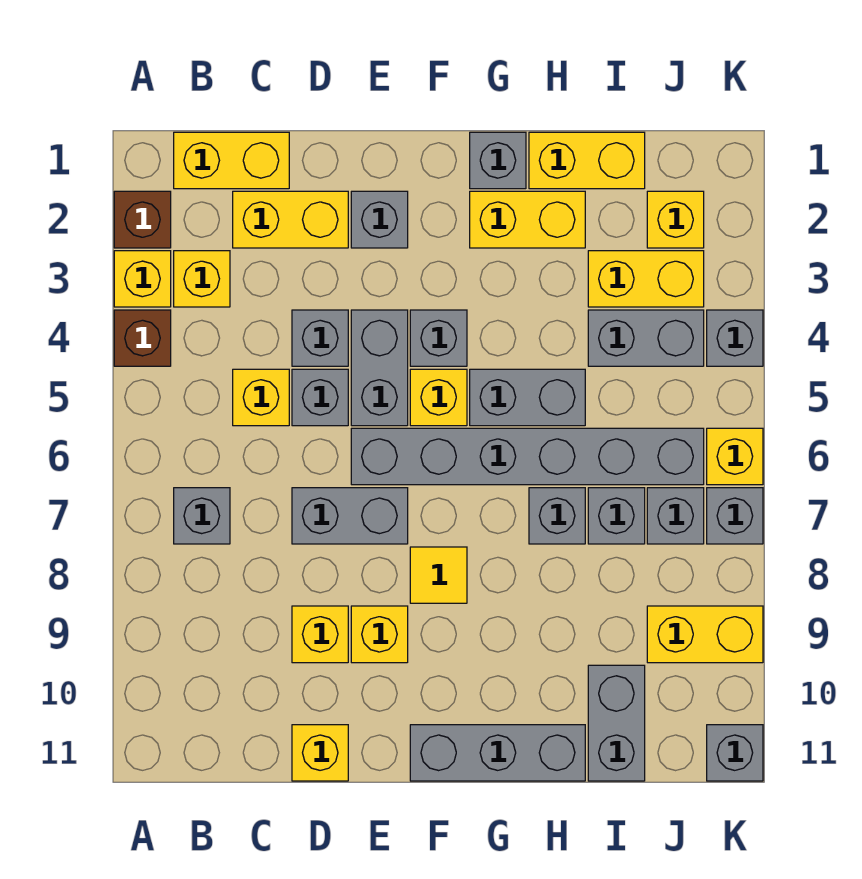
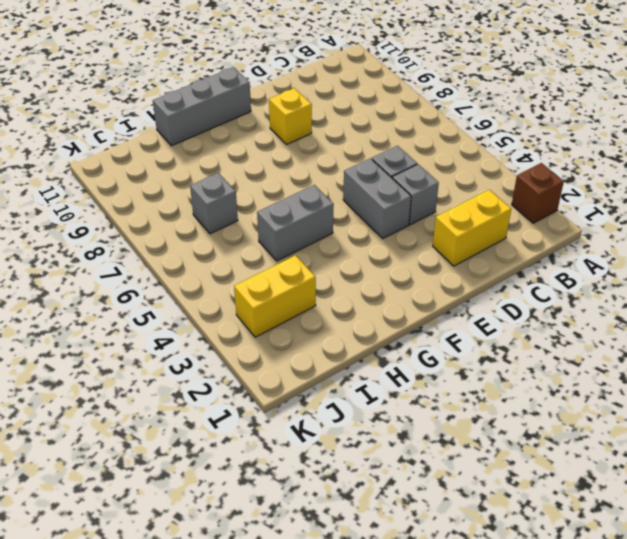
none -> yellow 1x1 brick [114,251,171,307]
none -> brown 1x1 brick [114,310,171,366]
none -> yellow 1x2 brick [174,132,289,189]
none -> yellow 1x1 brick [174,251,230,307]

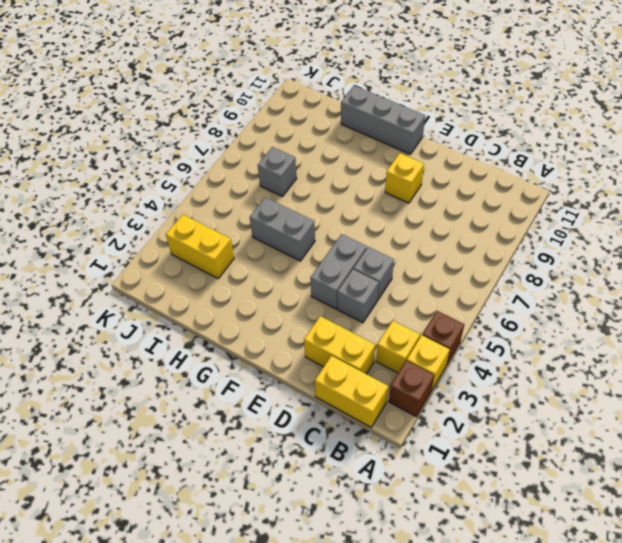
none -> grey 1x1 brick [174,488,230,544]
none -> yellow 1x1 brick [233,369,289,426]
none -> grey 1x2 brick [292,488,408,544]
none -> yellow 1x1 brick [292,606,348,663]

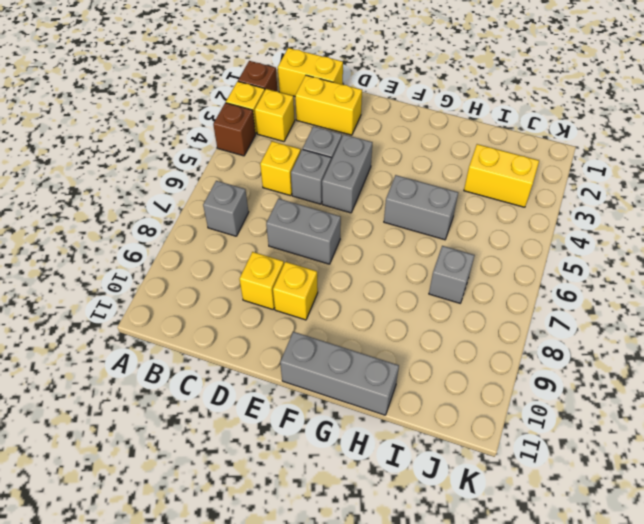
none -> yellow 1x1 brick [292,725,348,781]
none -> grey 1x1 brick [351,191,408,248]
none -> grey 1x6 brick [351,428,704,485]
none -> grey 1x1 brick [410,310,467,366]

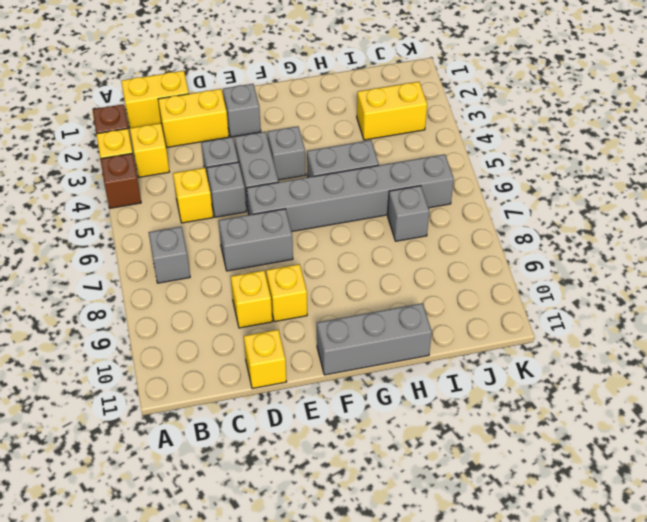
none -> yellow 1x1 brick [410,369,467,426]
none -> yellow 1x1 tile [410,547,467,603]
none -> grey 1x1 brick [470,132,526,189]
none -> yellow 1x2 brick [470,191,585,248]

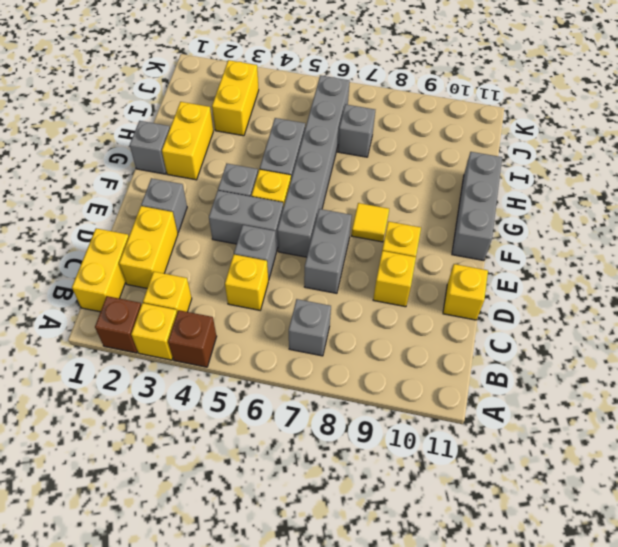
none -> grey 1x1 brick [292,310,348,366]
none -> yellow 1x2 brick [529,132,645,189]
none -> grey 1x1 brick [529,488,585,544]
none -> grey 1x2 brick [588,310,704,366]

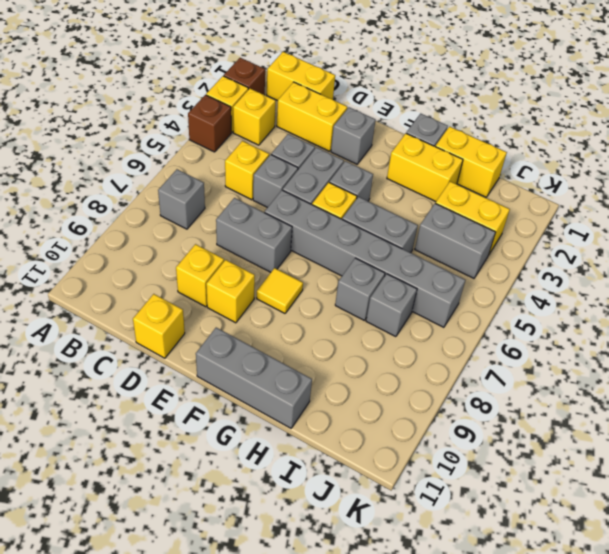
none -> grey 1x2 brick [588,665,645,781]
none -> yellow 1x1 brick [647,191,704,248]
none -> grey 1x1 brick [647,488,704,544]
none -> yellow 1x2 brick [647,606,763,663]

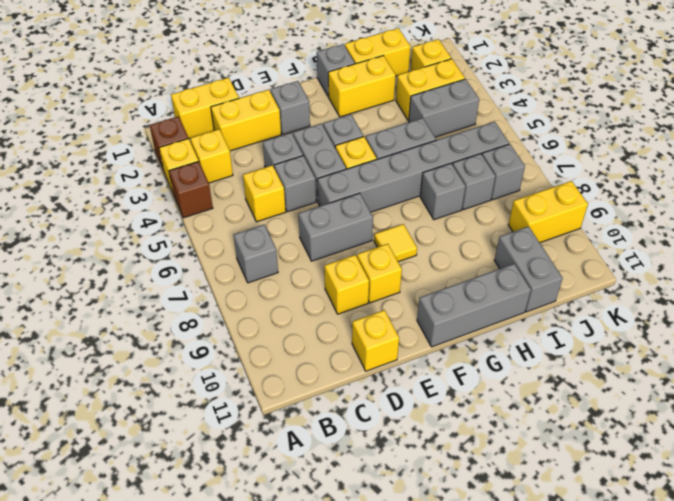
none -> grey 1x1 brick [707,310,763,366]
none -> yellow 1x1 brick [707,428,763,485]
none -> grey 1x1 brick [707,488,763,544]
none -> grey 1x1 brick [707,725,763,781]

